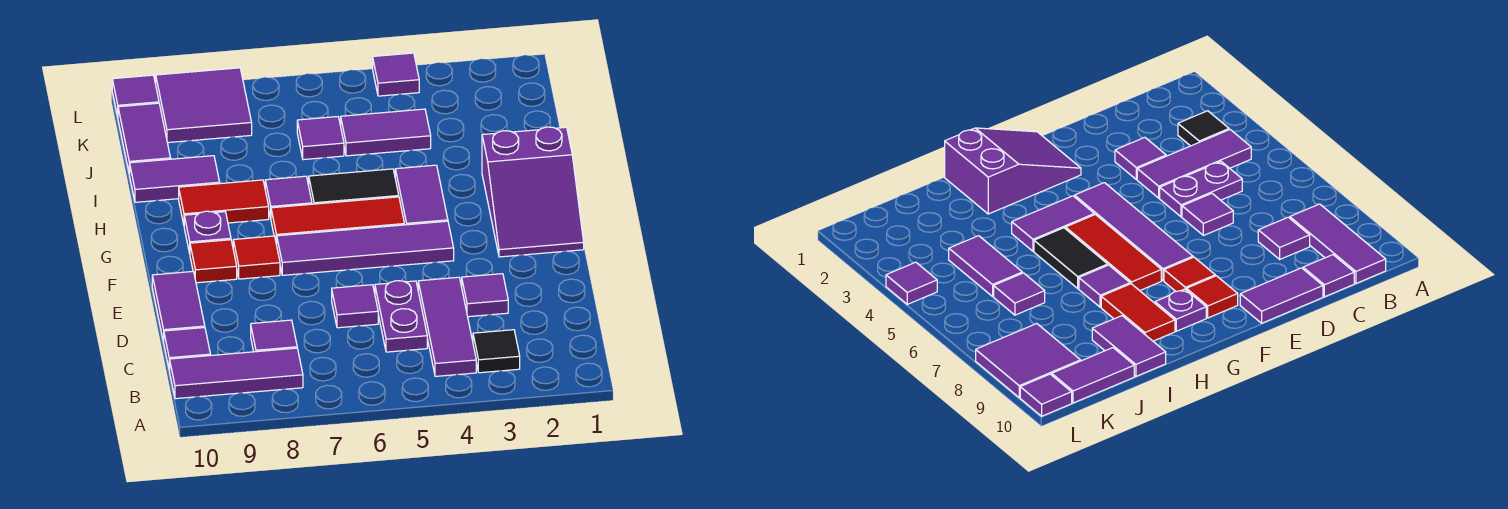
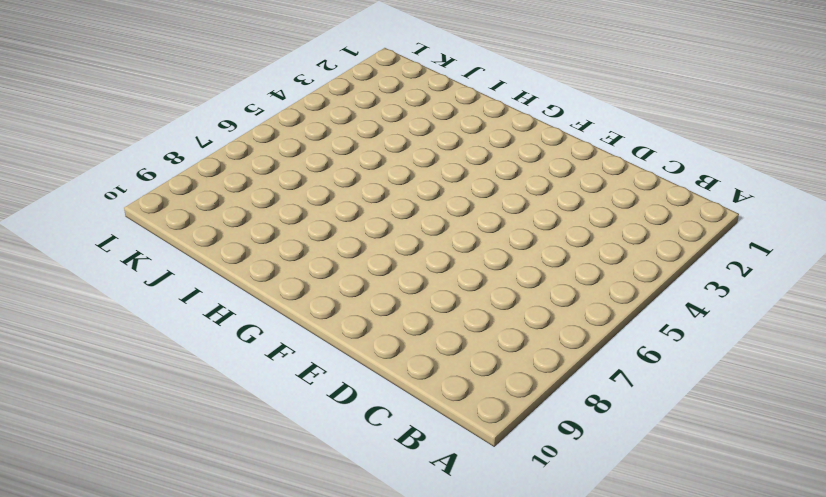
none -> black 1x1 tile [473,330,520,373]
none -> purple 1x3 tile [418,277,476,376]
none -> purple 1x3 tile [169,348,303,399]

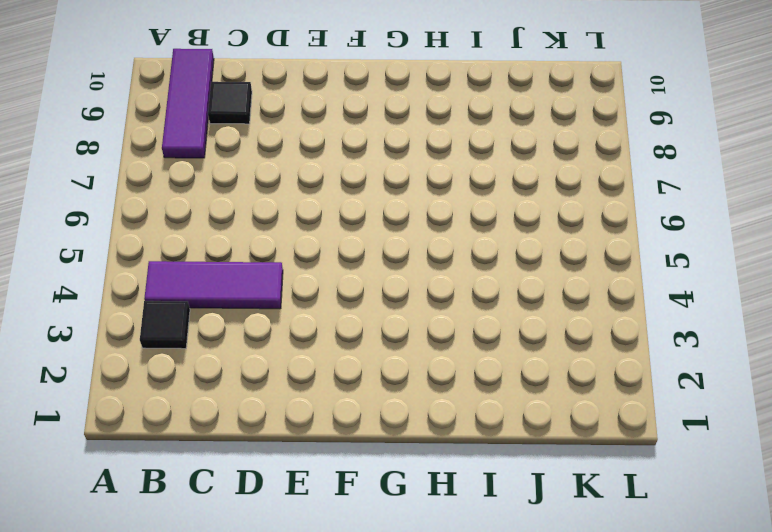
black 1x1 tile [208,82,252,124] -> none
none -> purple 1x2 plate [375,281,427,352]
none -> purple 1x1 tile [251,320,297,352]
none -> purple 1x1 tile [164,328,211,370]

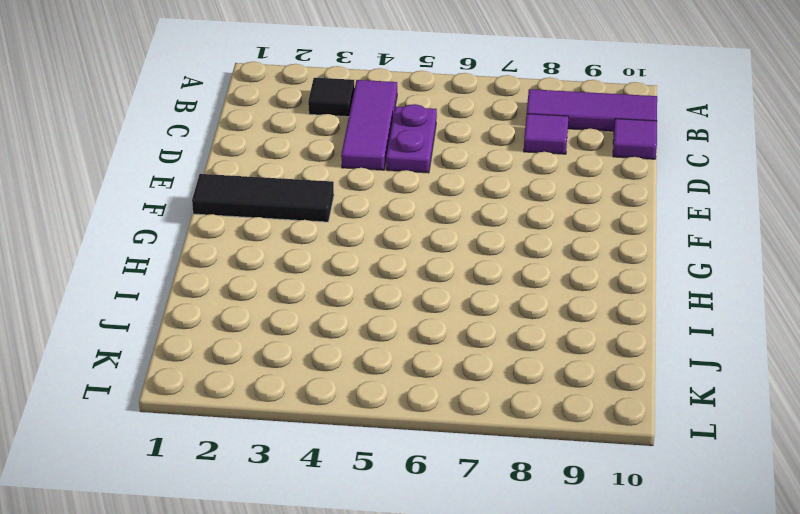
black 1x3 tile [192,174,334,222] -> purple 2x3 slope [482,127,584,257]
none -> purple 1x1 tile [462,274,508,317]
none -> purple 1x1 tile [332,285,378,328]
none -> purple 1x2 tile [152,272,205,342]

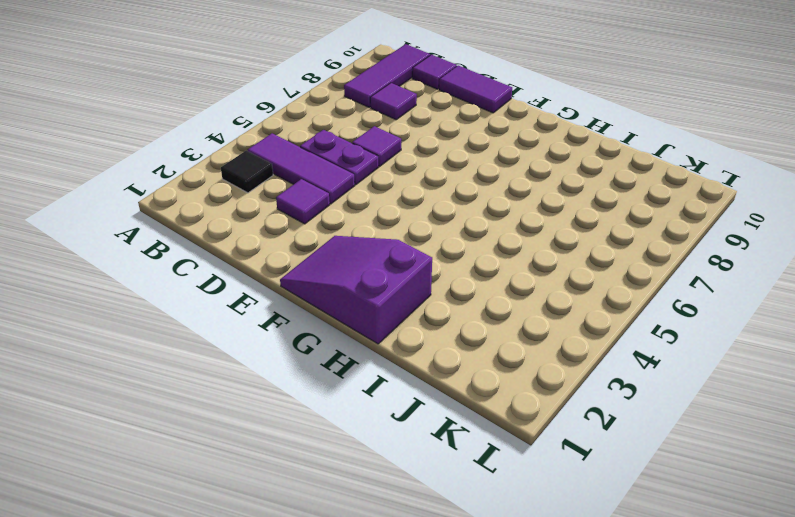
none -> purple 1x4 tile [277,221,454,275]
none -> red 1x1 tile [233,236,280,279]
none -> red 1x1 tile [190,240,237,283]

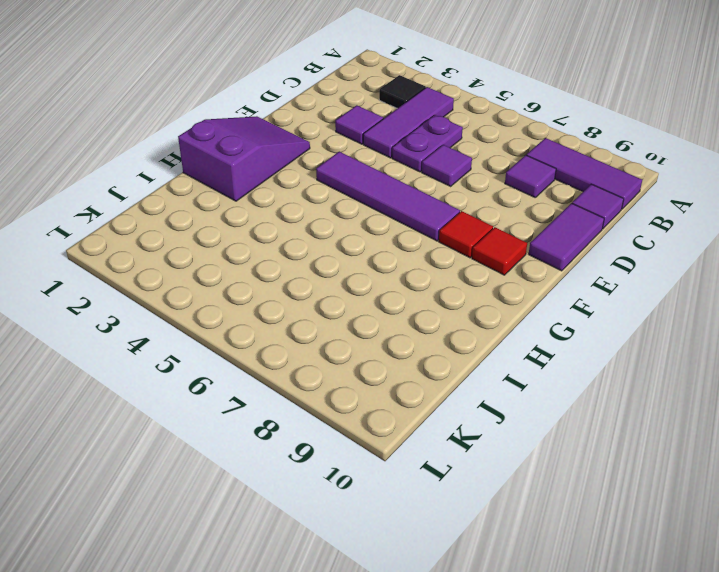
none -> purple 1x2 tile [395,165,448,225]
none -> red 1x3 tile [271,197,404,245]
none -> purple 1x1 plate [184,211,231,253]

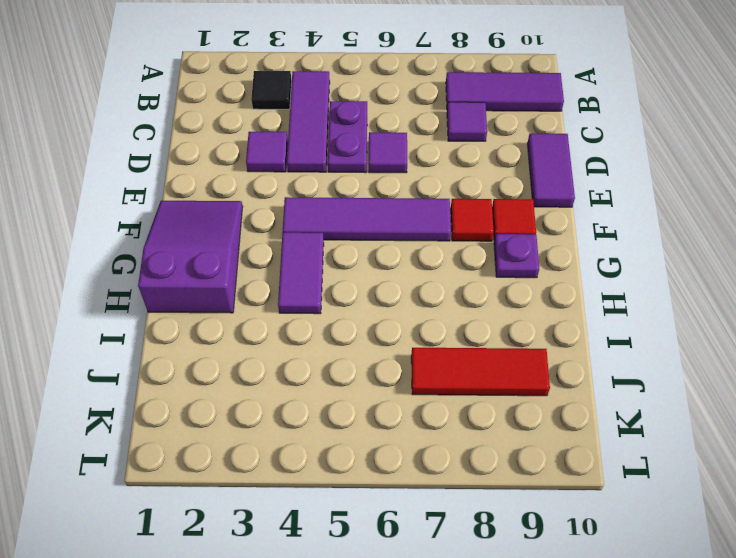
red 1x3 tile [411,348,550,396] -> red 1x3 tile moved to [271,197,404,245]
none -> purple 1x1 tile [164,328,211,370]
none -> black 1x2 tile [309,169,399,204]
none -> purple 1x1 tile [265,176,312,218]

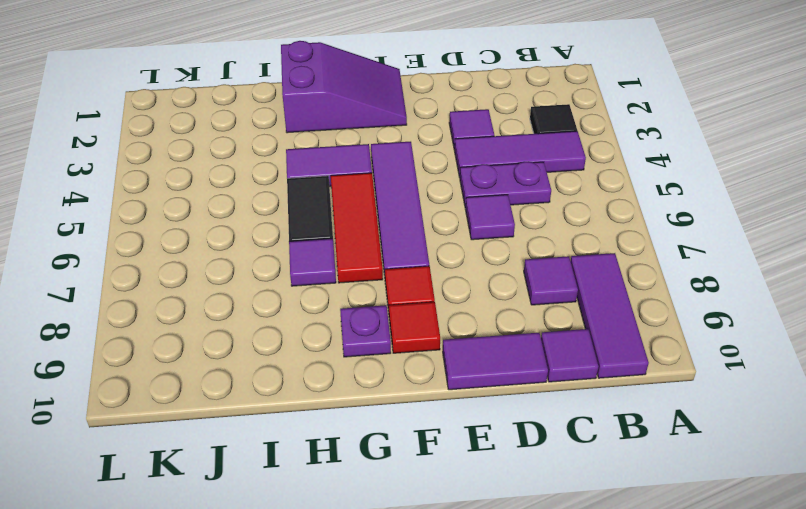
none -> red 1x2 tile [179,180,269,224]
none -> purple 1x2 tile [130,156,220,202]
none -> purple 1x2 tile [341,109,431,156]

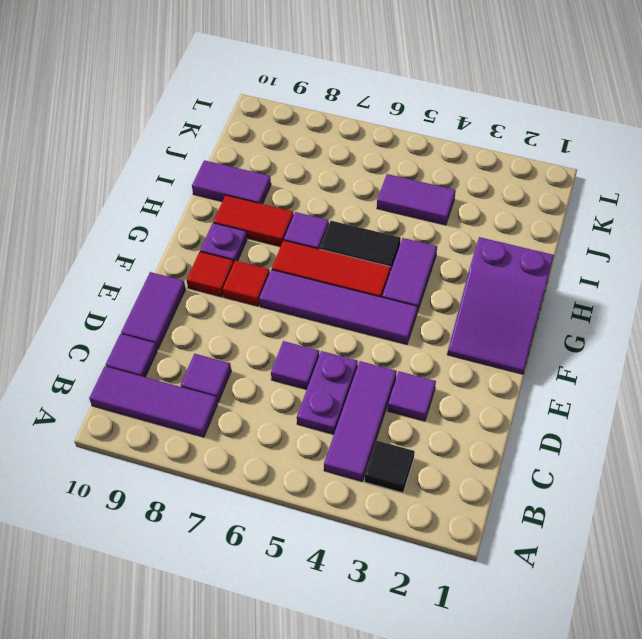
none -> purple 1x1 tile [297,117,344,160]
none -> purple 1x2 tile [118,103,171,174]
none -> purple 2x2 tile [156,68,252,143]

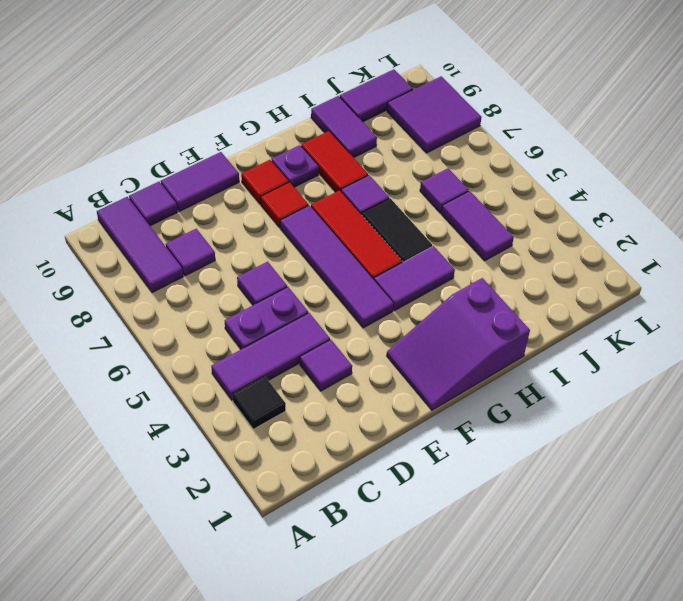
none -> purple 1x1 tile [373,53,419,96]
none -> purple 1x1 tile [112,75,159,116]

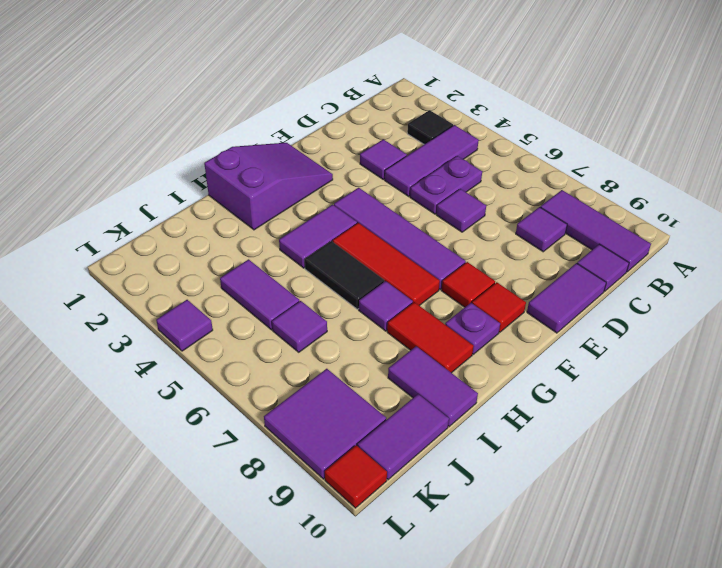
red 1x1 tile [325,445,387,508] -> purple 1x1 tile [112,75,159,116]

